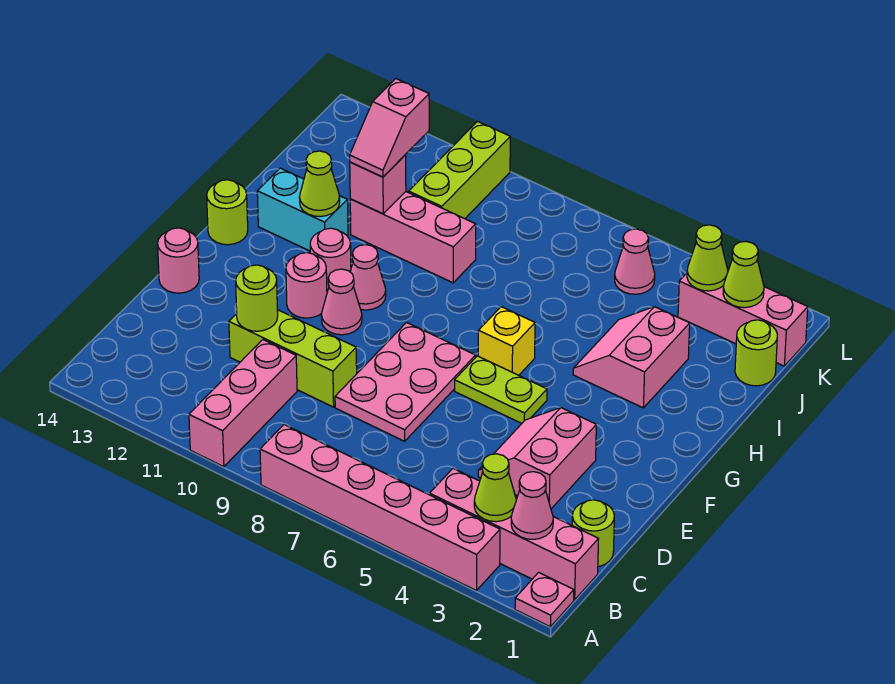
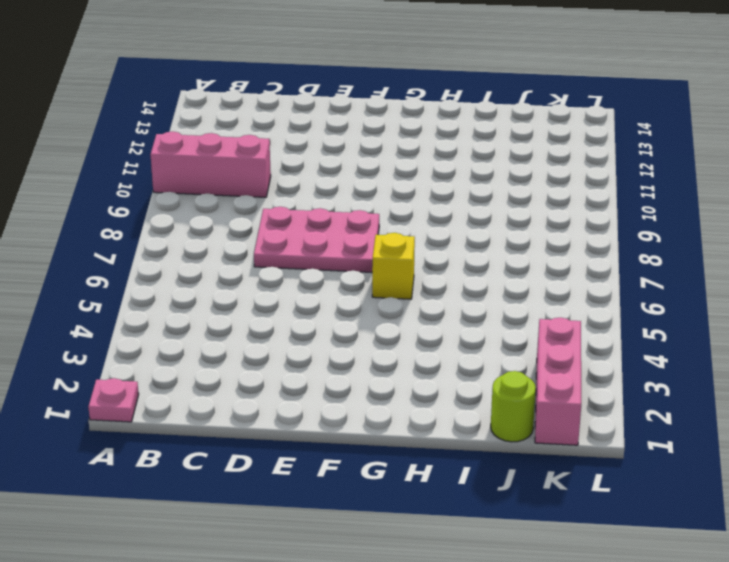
none -> pink 1x6 brick [260,425,500,590]
none -> pink 1x4 brick [430,468,598,600]
none -> lime 1x1 round brick [572,500,614,567]
none -> pink 2x2 slope [478,408,596,509]

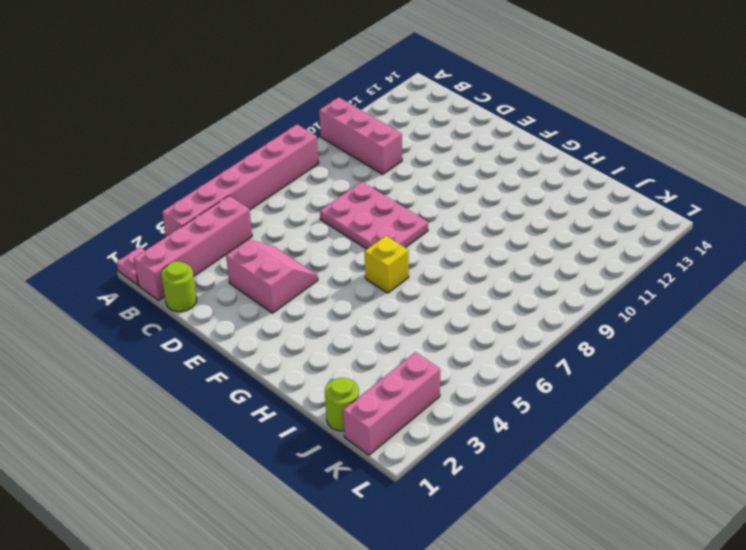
none -> lime 1x3 brick [229,310,357,407]
none -> pink 1x1 round brick [158,228,199,293]
none -> lime 1x2 plate [455,356,547,423]
none -> pink 1x1 cone [321,269,362,335]

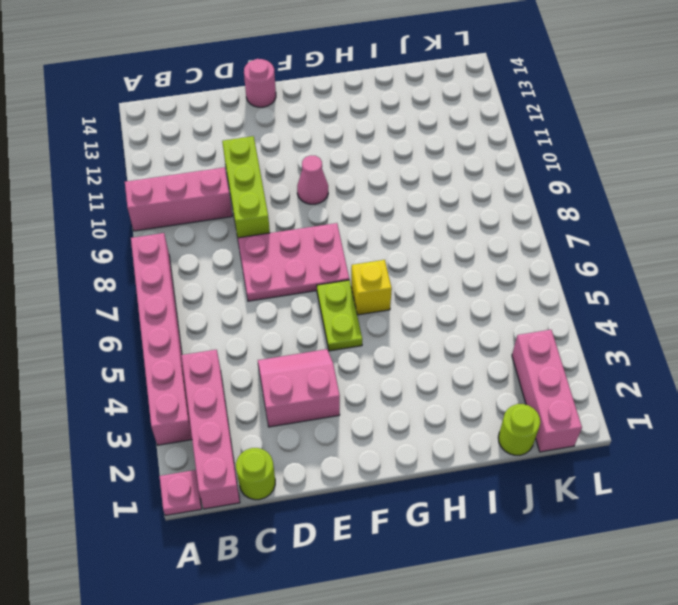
none -> pink 1x1 round brick [286,253,327,318]
none -> pink 1x1 cone [350,245,386,310]
none -> pink 1x1 round brick [310,228,351,292]
none -> lime 1x1 round brick [207,180,248,245]

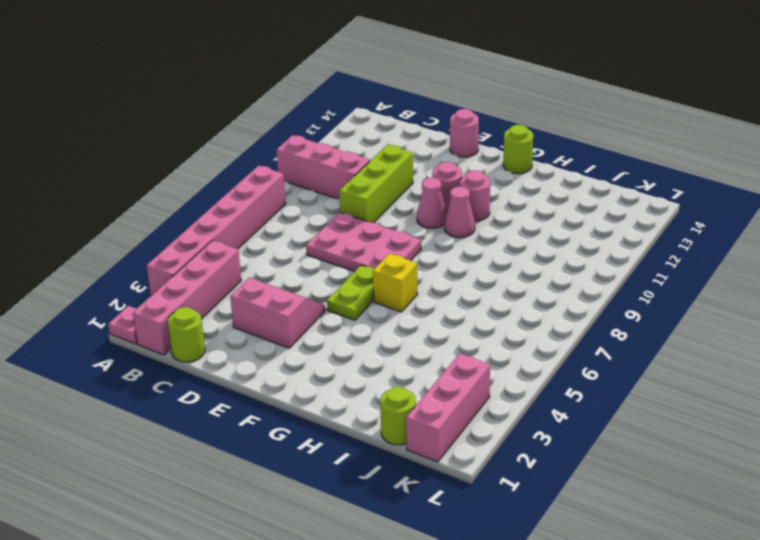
none -> pink 2x2 slope [573,307,690,408]
none -> cyan 1x2 brick [257,168,348,251]
none -> pink 1x3 brick [350,192,476,283]
none -> lime 1x3 brick [409,122,510,219]

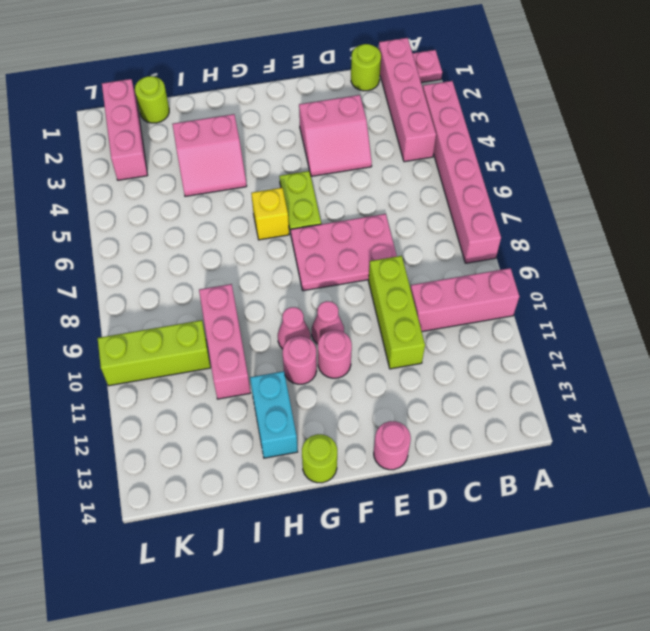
none -> pink 1x1 cone [615,229,655,294]
none -> pink 1x1 cone [511,472,553,539]
none -> lime 1x1 cone [474,454,516,522]
none -> lime 1x1 round brick [236,265,278,331]

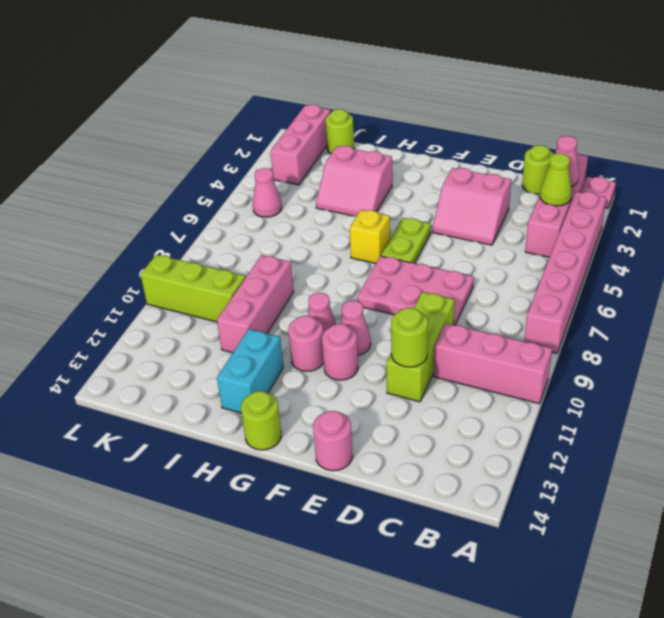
none -> lime 1x1 cone [299,151,340,216]
none -> pink 1x1 brick [350,155,406,214]
none -> lime 1x1 cone [723,241,764,308]
none -> lime 1x1 cone [687,225,728,291]

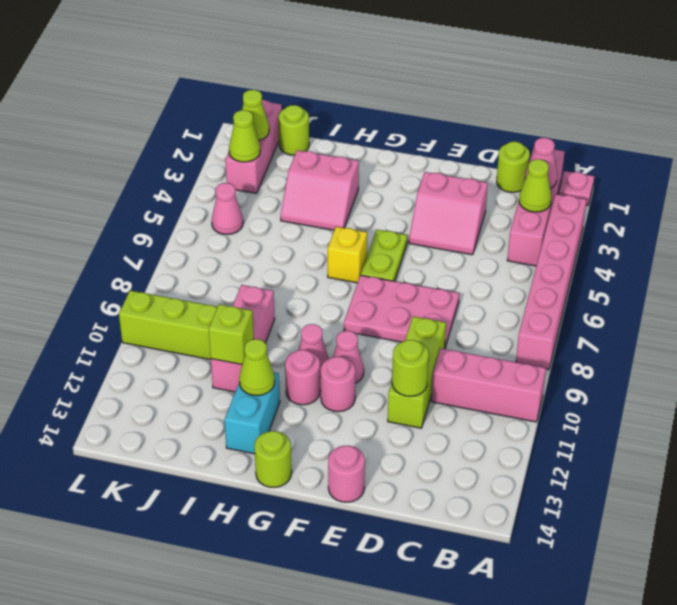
lime 1x1 brick [209,304,254,365] -> pink 1x1 brick [350,155,406,214]
none -> pink 1x2 slope [350,79,429,177]

